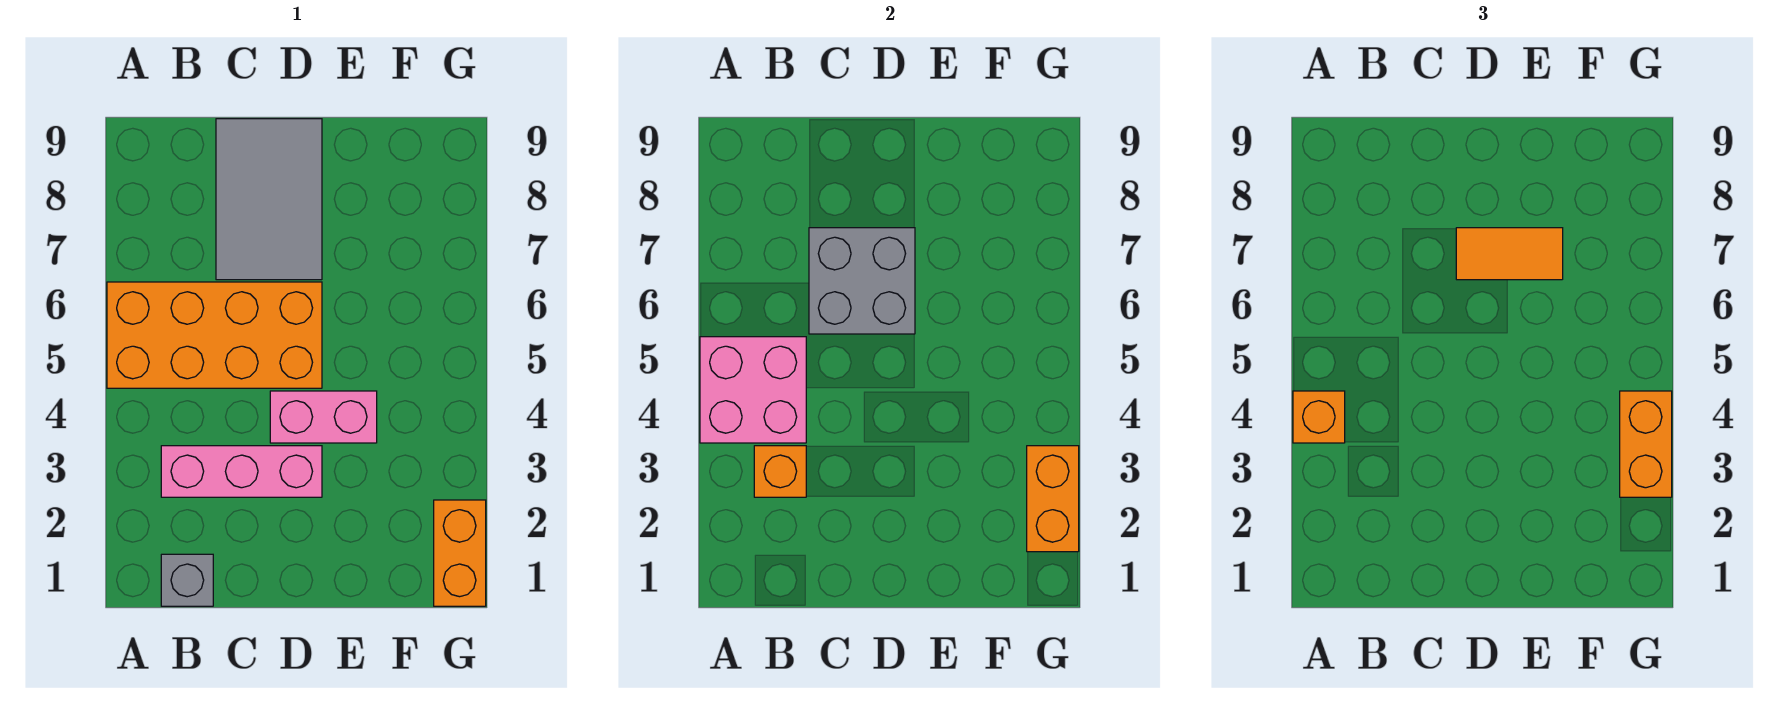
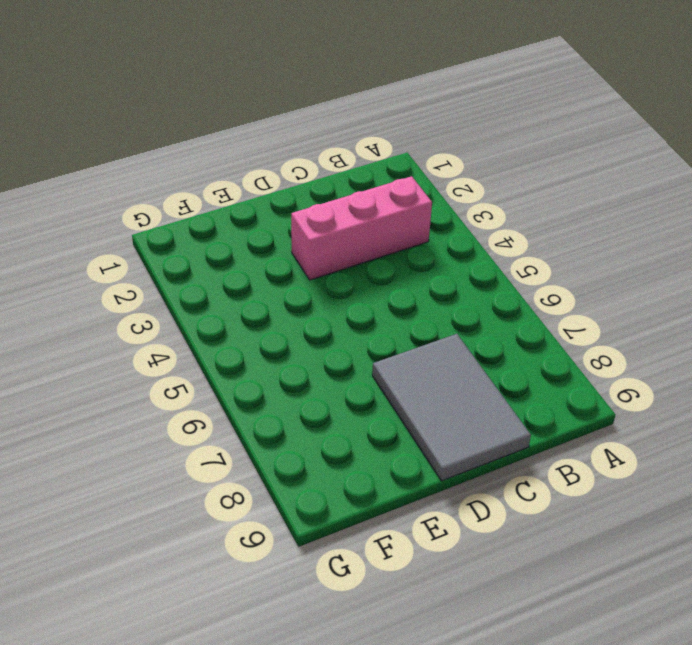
none -> orange 2x4 brick [107,282,322,388]
none -> grey 1x1 brick [161,554,213,606]
none -> pink 1x2 brick [270,391,377,443]

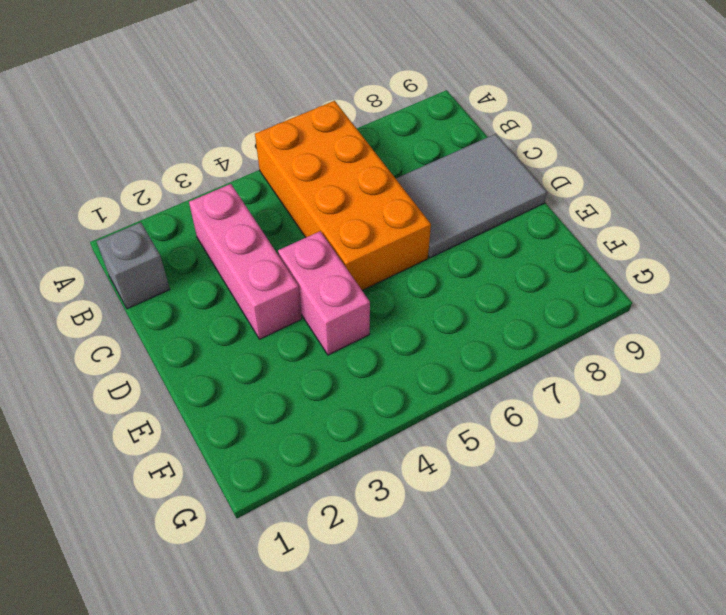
none -> orange 1x2 brick [434,500,486,606]
none -> pink 2x2 brick [700,337,806,443]
none -> orange 1x1 brick [754,446,806,497]

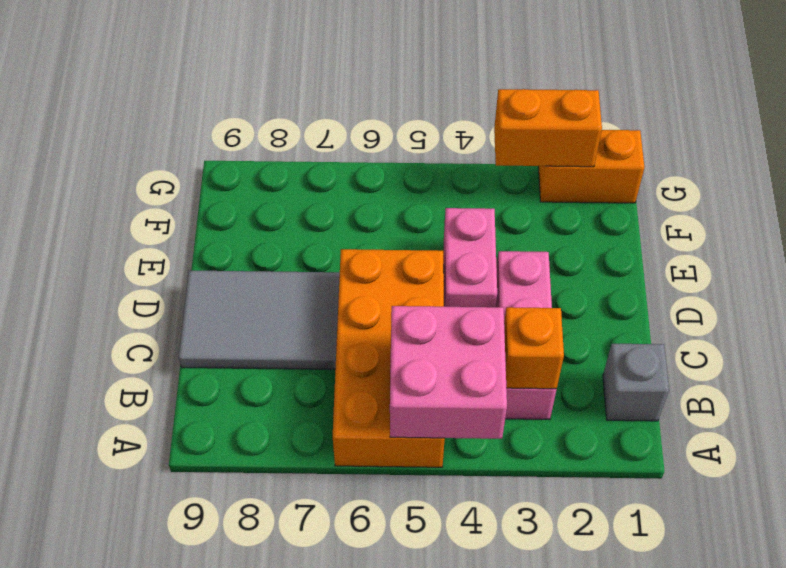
none -> grey 2x2 brick [809,228,915,334]
none -> orange 1x1 brick [1293,391,1345,443]
none -> orange 1x2 tile [1456,228,1563,280]

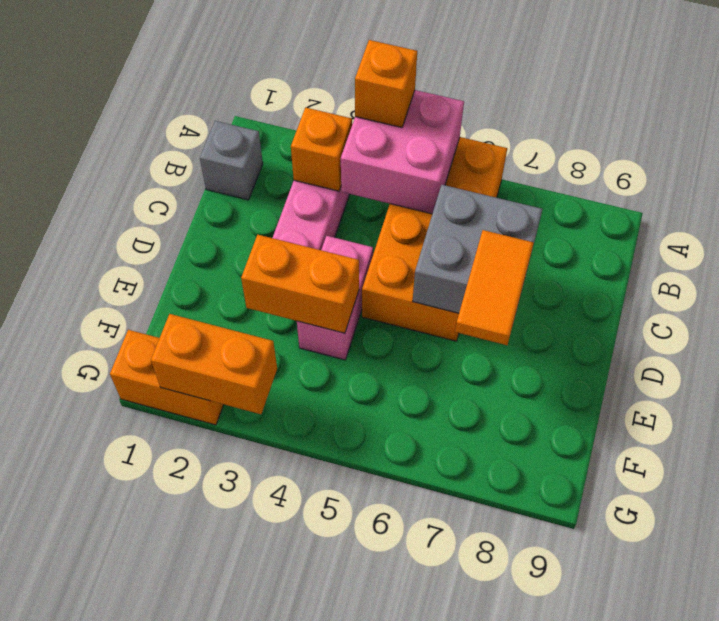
orange 1x2 brick [241,235,359,333] -> orange 1x2 brick moved to [1620,391,1672,497]
none -> grey 2x3 tile [216,119,322,280]

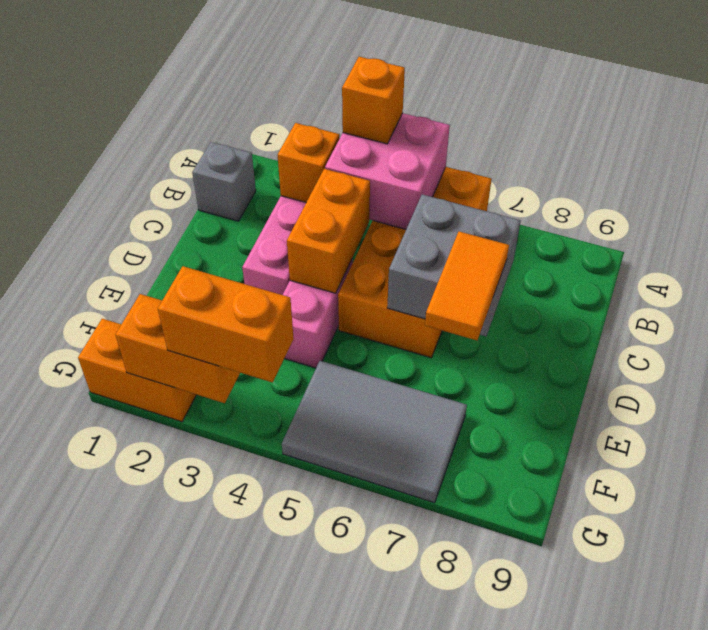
orange 1x2 brick [287,169,370,293] -> none
grey 2x3 tile [282,361,467,503] -> grey 2x3 tile moved to [216,119,322,280]

